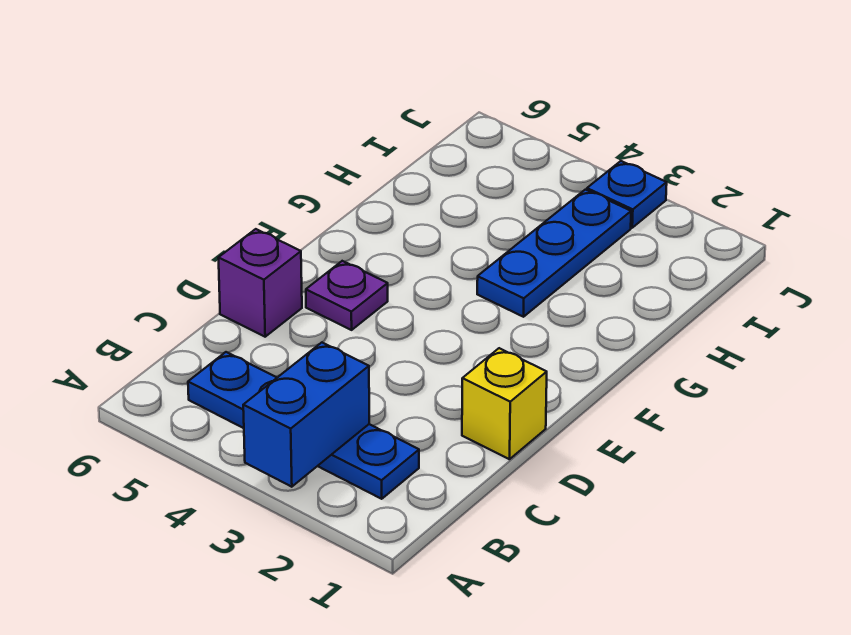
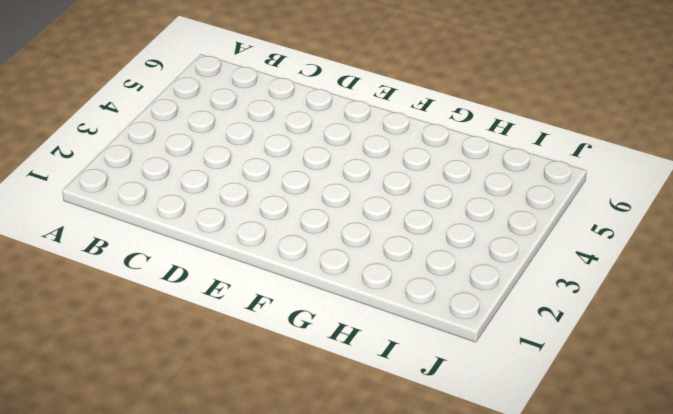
none -> blue 1x4 plate [188,352,419,499]
none -> yellow 1x1 brick [462,348,547,459]

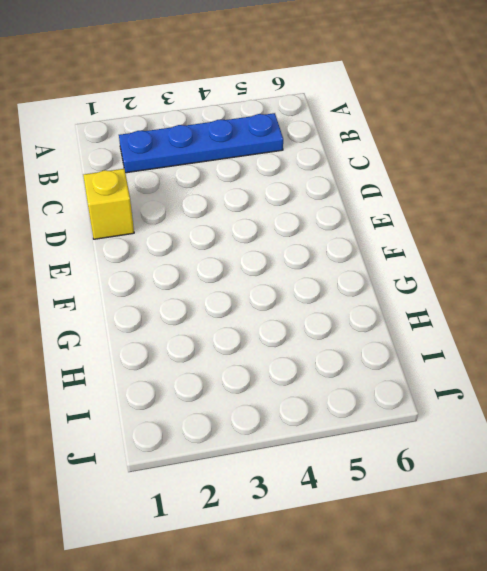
none -> purple 1x1 brick [219,229,302,337]
none -> purple 1x1 plate [306,261,388,330]

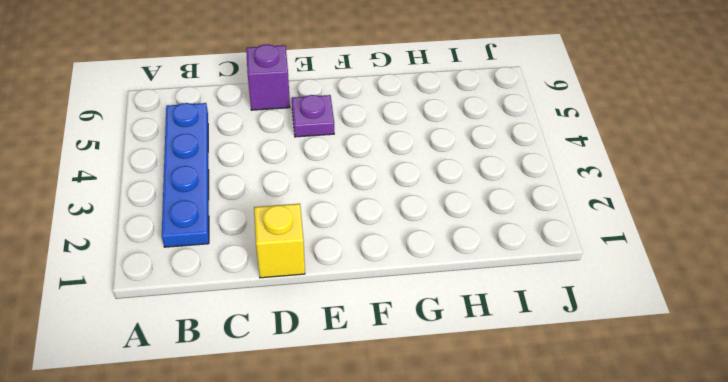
none -> blue 1x3 plate [477,190,631,317]
none -> blue 1x1 plate [587,161,667,228]

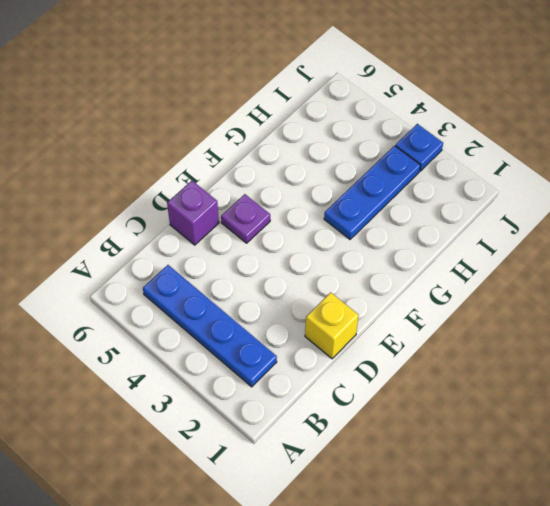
none -> blue 1x2 brick [243,342,369,487]

